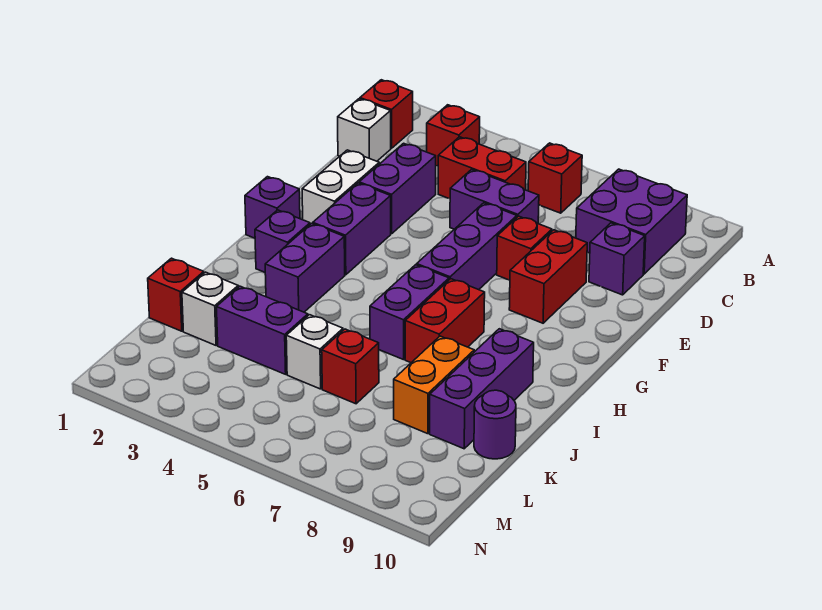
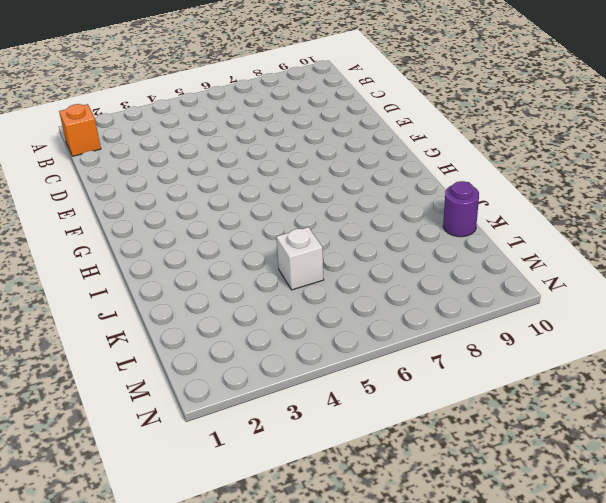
orange 1x1 brick [59,104,101,156] -> red 1x1 brick [360,80,413,148]
none -> red 1x1 brick [427,105,480,166]
none -> red 1x1 brick [528,143,582,213]
none -> purple 2x2 brick [576,169,687,274]

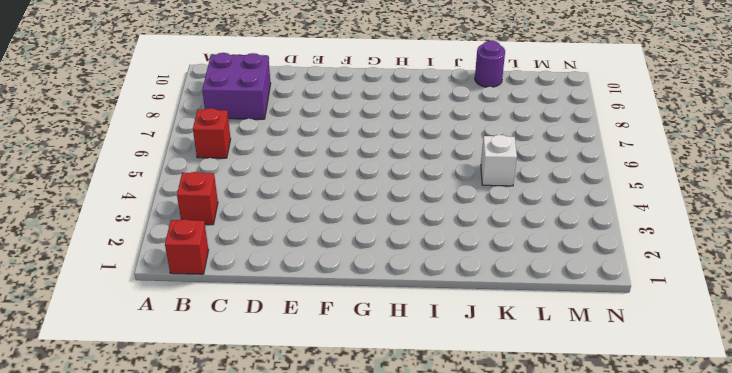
none -> white 1x1 brick [338,99,391,161]
none -> red 1x2 brick [438,137,526,199]
none -> purple 1x2 brick [359,143,436,234]

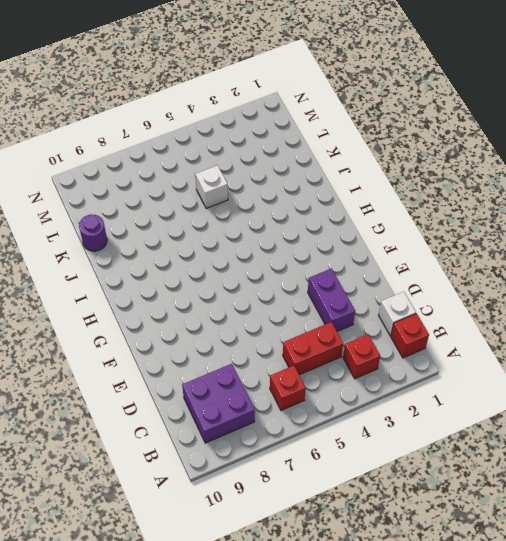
none -> purple 1x2 brick [450,169,539,229]
none -> purple 1x1 brick [589,223,645,295]
none -> white 1x2 brick [302,150,379,224]

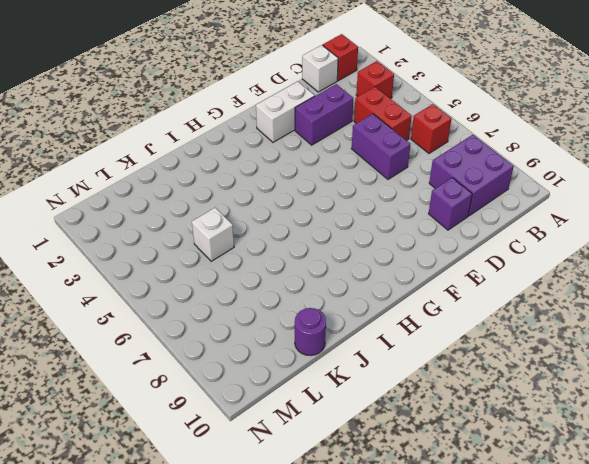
none -> purple 1x3 brick [417,203,517,290]
none -> red 1x1 brick [497,216,552,280]
none -> red 1x2 brick [509,230,587,323]

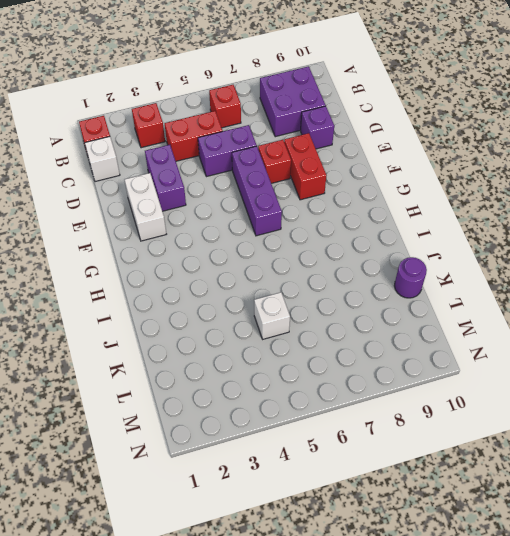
none -> purple 1x2 brick [313,183,391,275]
none -> purple 1x1 brick [245,177,300,238]
none -> purple 1x1 brick [255,210,310,272]

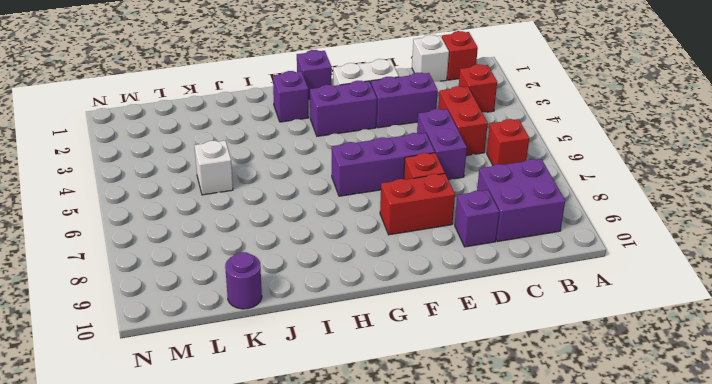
none -> purple 1x2 brick [265,224,345,312]
none -> purple 1x2 brick [370,265,449,360]
none -> red 1x2 brick [405,279,485,363]

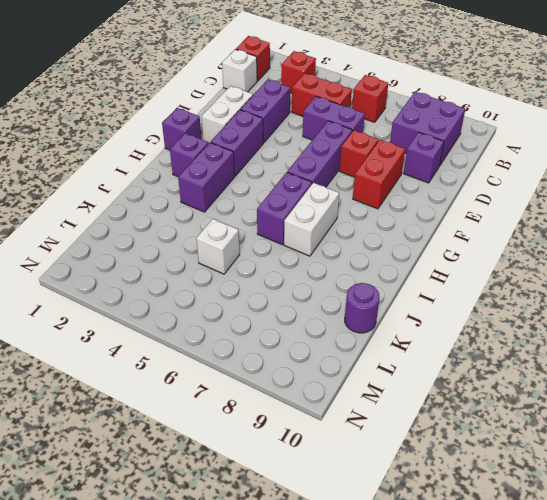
white 1x2 brick [284,183,339,256] -> red 1x2 brick [405,279,485,363]
none -> purple 1x3 brick [430,329,534,449]
none -> orange 1x2 brick [394,336,474,434]
none -> red 1x1 brick [148,258,204,331]

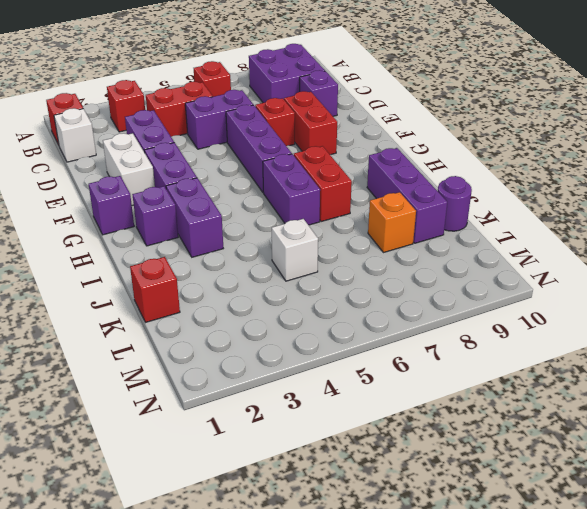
orange 1x1 brick [368,192,416,253] -> orange 1x2 brick [394,336,474,434]
none -> white 1x1 brick [182,272,238,345]
none -> purple 1x2 brick [216,286,308,374]
none -> red 1x1 brick [322,329,379,404]

